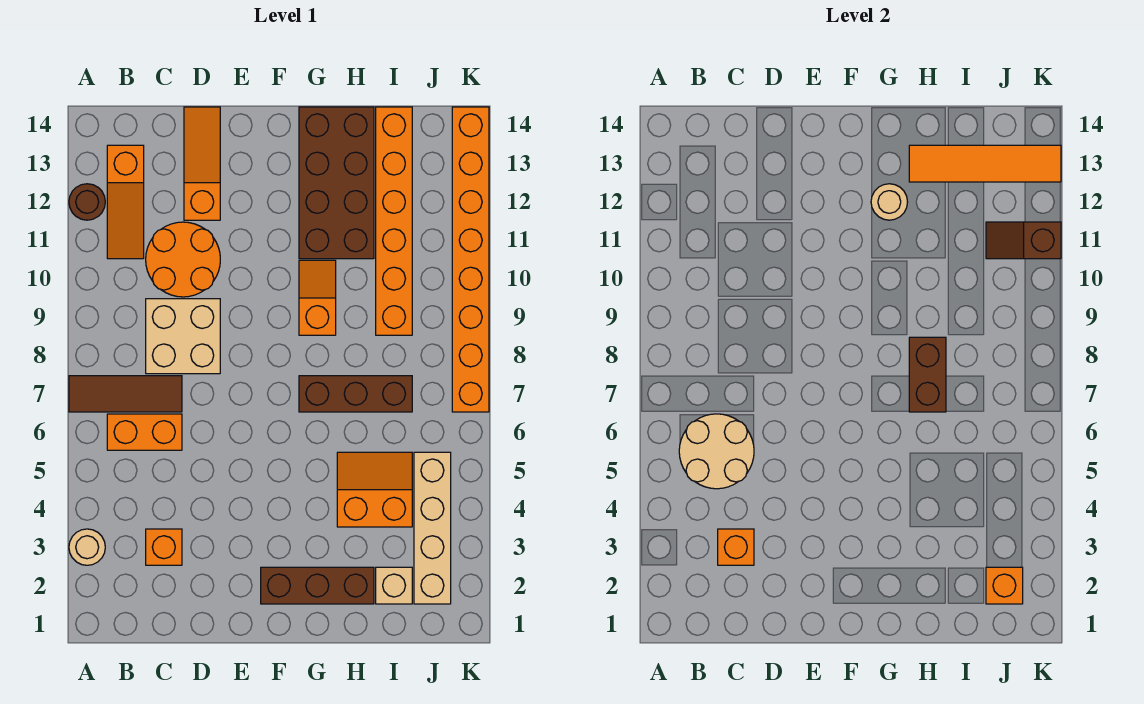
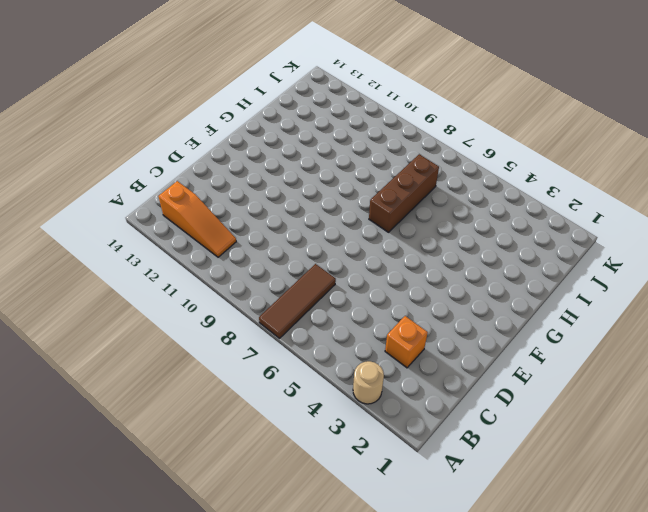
none -> brown 1x1 round brick [69,184,105,220]
none -> orange 1x2 brick [107,414,182,450]
none -> tan 2x2 brick [146,299,220,374]

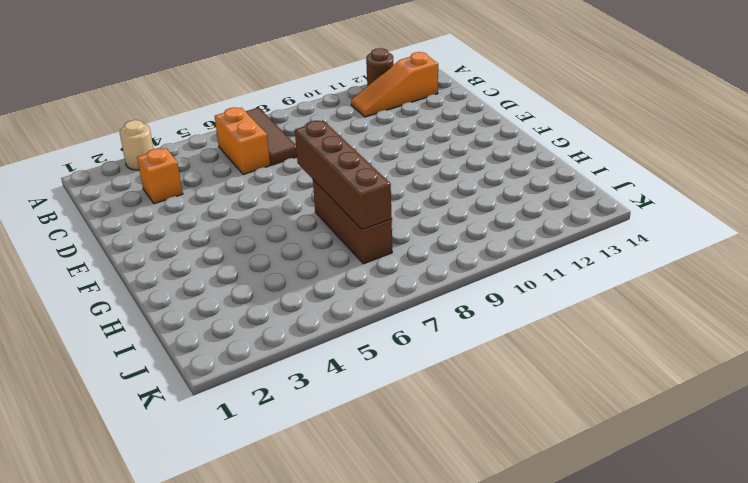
brown 1x4 brick [295,121,392,230] -> brown 1x2 brick [909,337,946,412]
none -> tan 2x2 brick [146,299,220,374]
none -> orange 2x2 round brick [146,222,220,297]
none -> orange 1x3 slope [184,107,220,220]

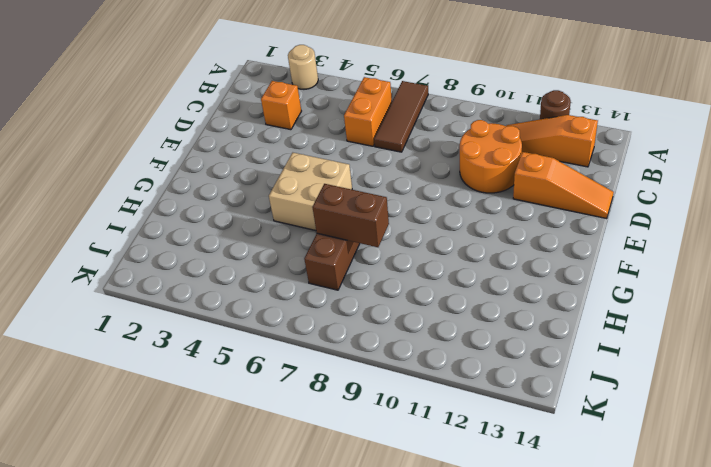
tan 2x2 brick [269,153,352,231] -> tan 2x2 brick moved to [146,299,220,374]
none -> brown 1x3 brick [261,567,374,604]
none -> orange 1x2 slope [299,260,336,335]
none -> brown 2x4 brick [299,107,374,259]

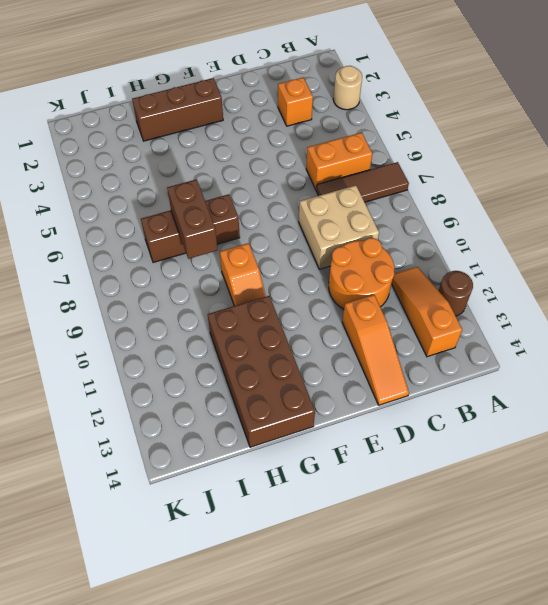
none -> orange 2x2 slope [337,452,412,527]
none -> tan 1x1 brick [376,567,412,604]
none -> orange 1x6 brick [376,107,412,335]

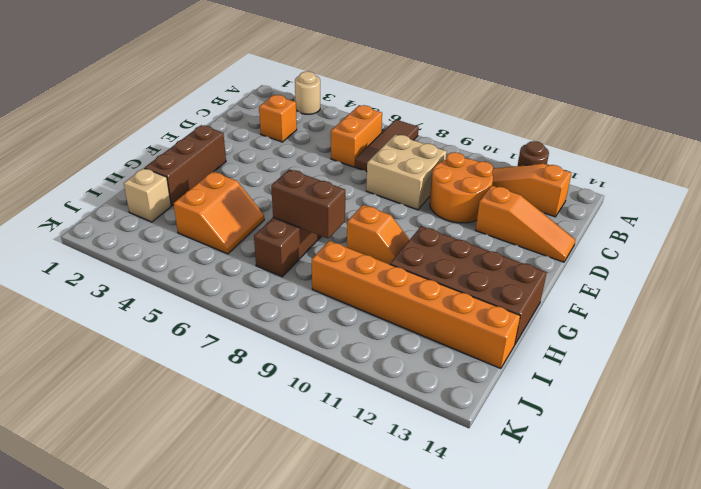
none -> tan 1x4 brick [414,452,451,604]
none -> orange 1x8 brick [452,107,489,412]
none -> tan 2x2 round brick [679,414,754,489]

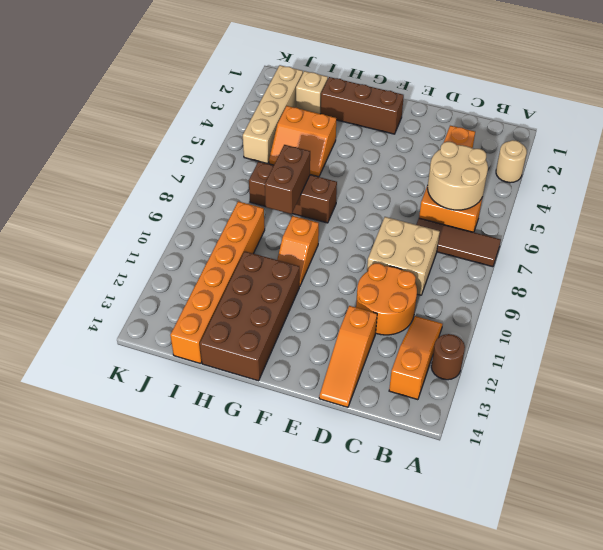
none -> orange 1x8 brick [452,107,489,412]
none -> orange 1x1 brick [718,529,754,565]
none -> tan 1x1 round brick [871,184,907,220]

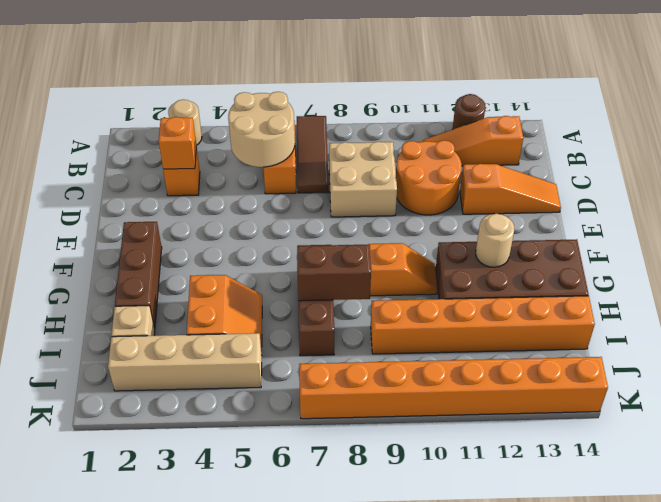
none -> orange 1x4 tile [909,145,1061,182]
none -> orange 1x1 brick [986,567,1023,604]
none -> brown 1x2 slope [986,222,1061,259]

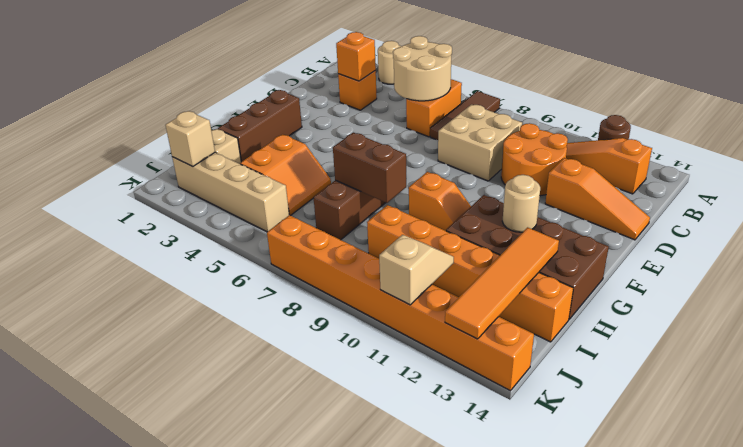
tan 1x1 brick [165,111,215,167] -> orange 1x1 brick [986,567,1023,604]
tan 1x2 slope [379,235,454,305] -> brown 1x2 slope [986,222,1061,259]

